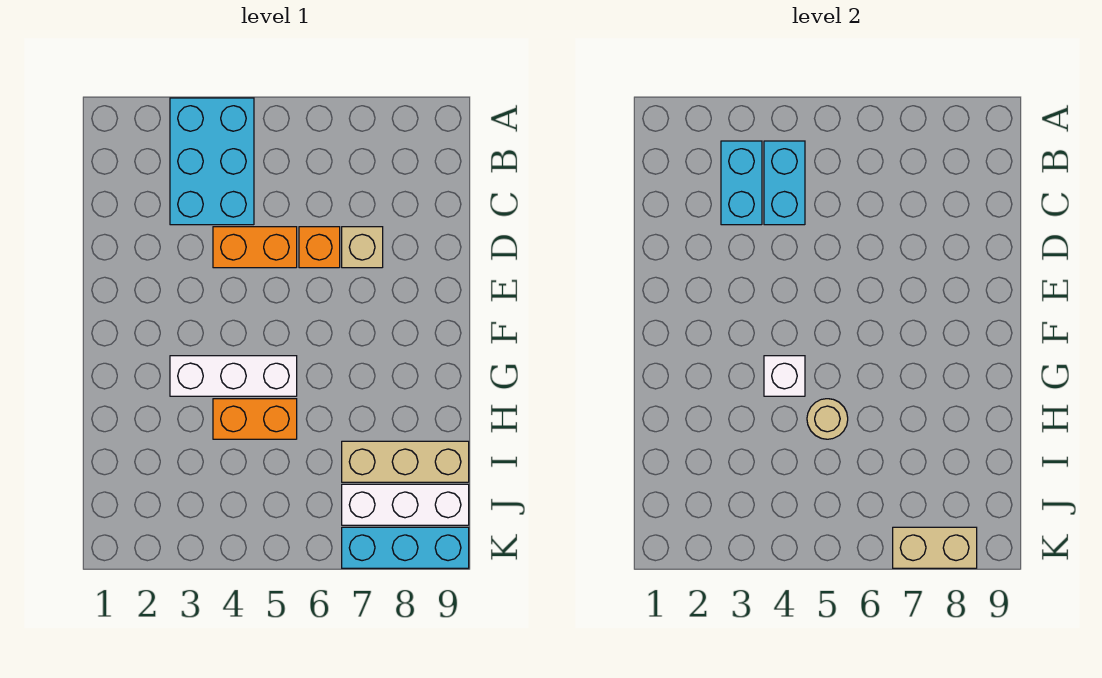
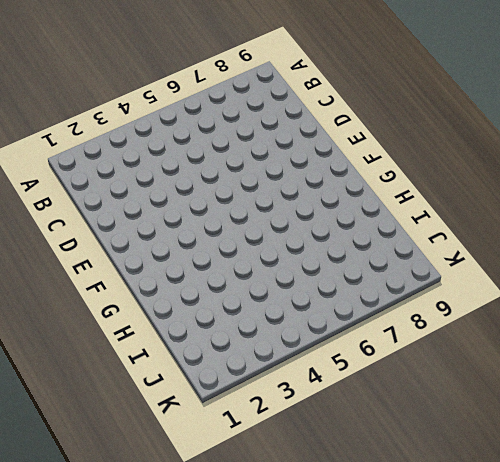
none -> cyan 2x3 brick [170,98,254,225]
none -> orange 1x2 brick [213,227,297,268]
none -> orange 1x1 brick [299,227,340,268]

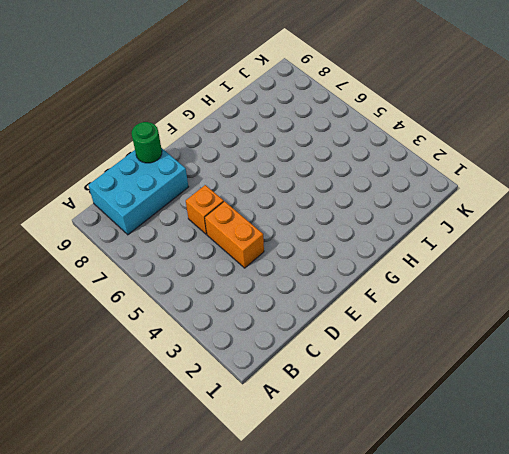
cyan 2x3 brick [88,148,188,235] -> cyan 2x3 brick moved to [170,98,254,225]
green 1x1 round brick [132,122,162,163] -> none
none -> tan 1x1 brick [342,227,383,268]
none -> white 1x3 brick [170,356,297,396]
none -> orange 1x2 brick [213,399,297,439]

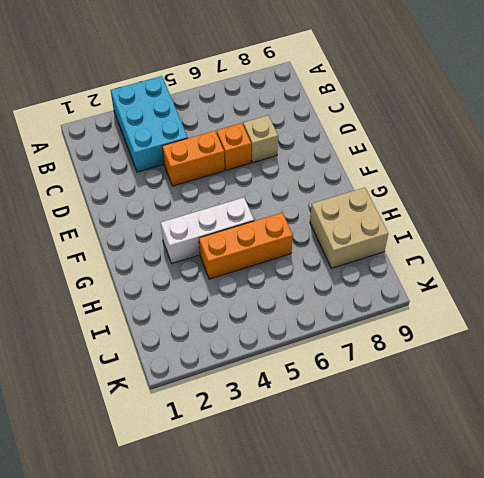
orange 1x3 brick [199,213,293,279] -> orange 1x2 brick [213,399,297,439]
tan 2x2 brick [310,188,388,268] -> tan 1x3 brick [342,441,469,482]
none -> white 1x3 brick [342,484,469,525]
none -> cyan 1x3 brick [342,527,469,568]
none -> cyan 1x2 brick [721,141,762,225]

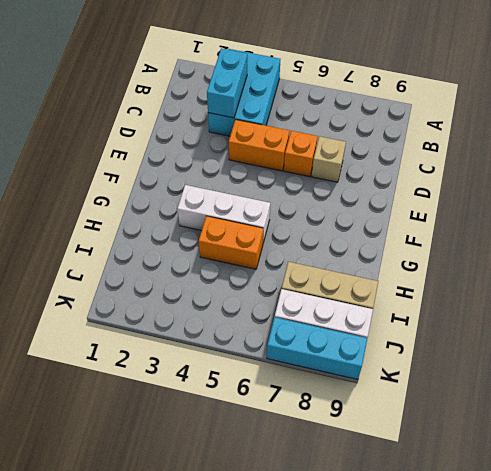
none -> cyan 1x2 brick [764,141,805,225]
none -> white 1x1 brick [764,356,805,396]
none -> tan 1x1 round brick [807,399,848,439]

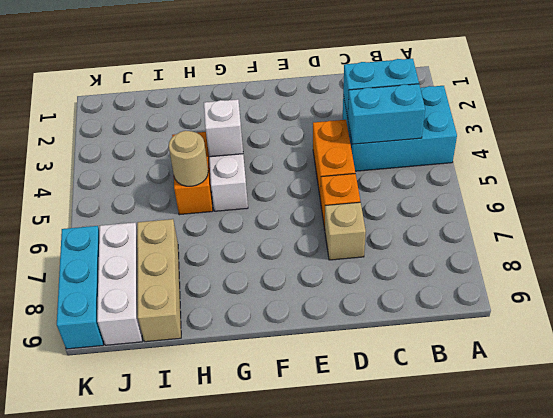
none -> tan 1x2 brick [893,527,977,568]

